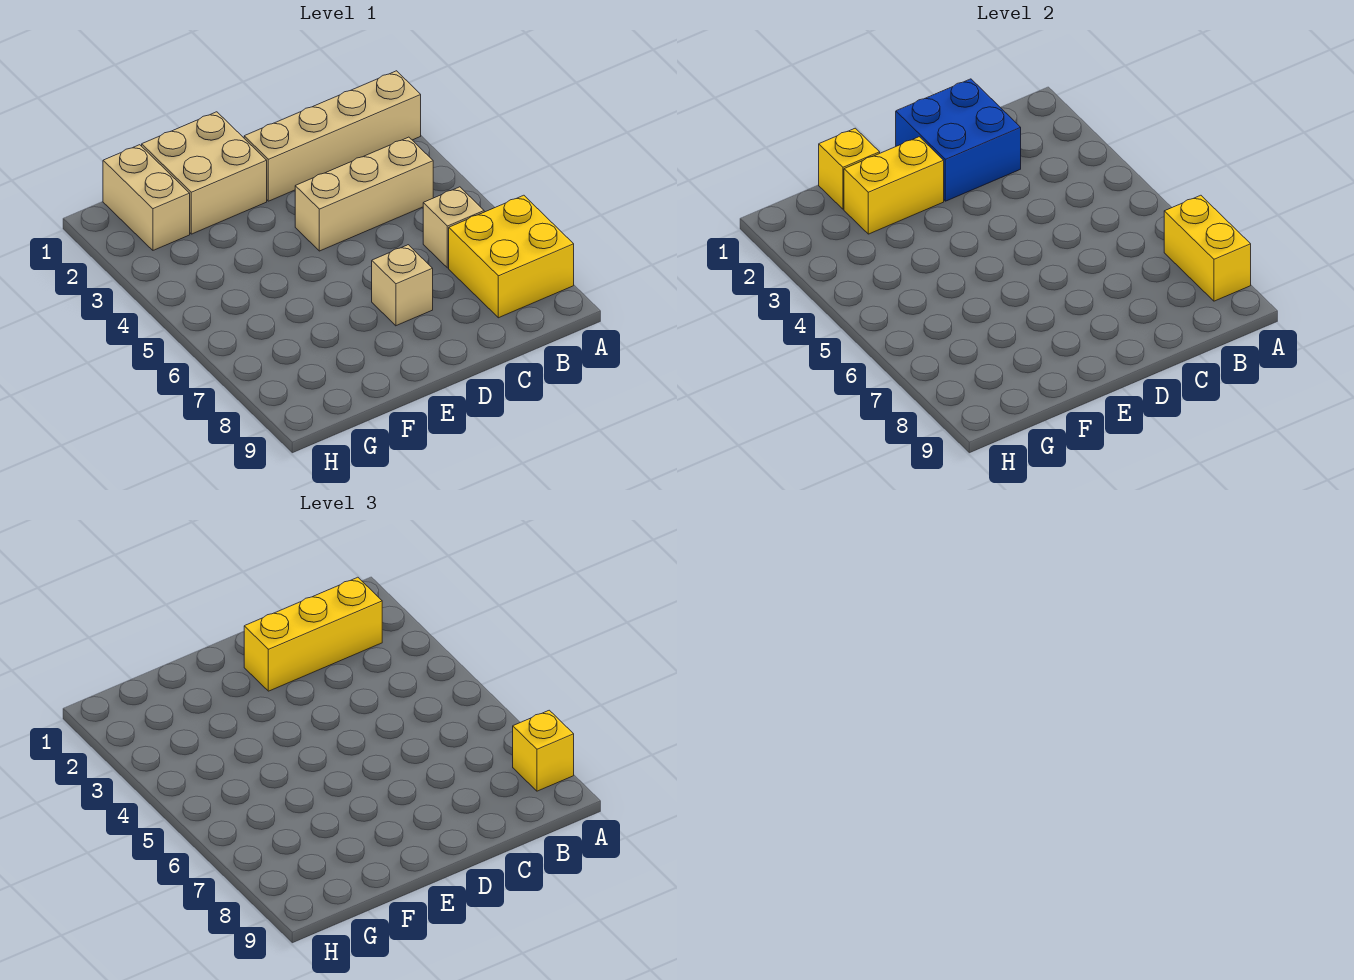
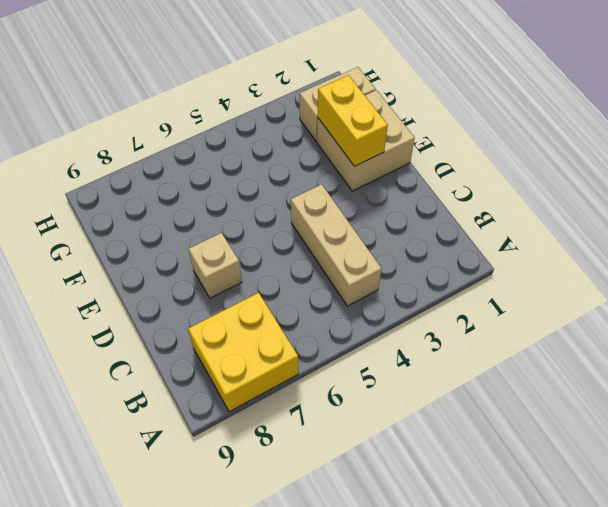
none -> tan 1x4 brick [244,71,421,201]
none -> tan 1x1 brick [423,187,484,268]
none -> yellow 1x2 brick [1164,195,1251,301]

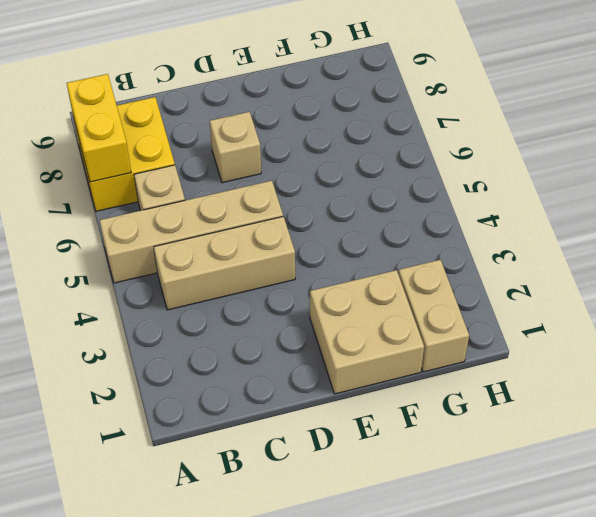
tan 1x4 brick [100,181,283,283] -> tan 1x4 brick moved to [244,71,421,201]
none -> blue 2x2 brick [896,79,1021,201]
none -> yellow 1x2 brick [844,137,944,234]
none -> yellow 1x1 brick [819,128,880,209]

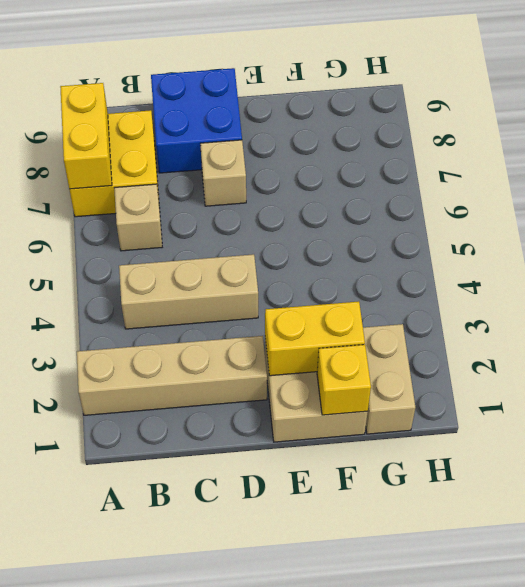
blue 2x2 brick [151,68,242,173] -> blue 2x2 brick moved to [896,79,1021,201]
none -> yellow 1x1 brick [513,710,574,791]
none -> yellow 1x3 brick [244,577,382,691]

